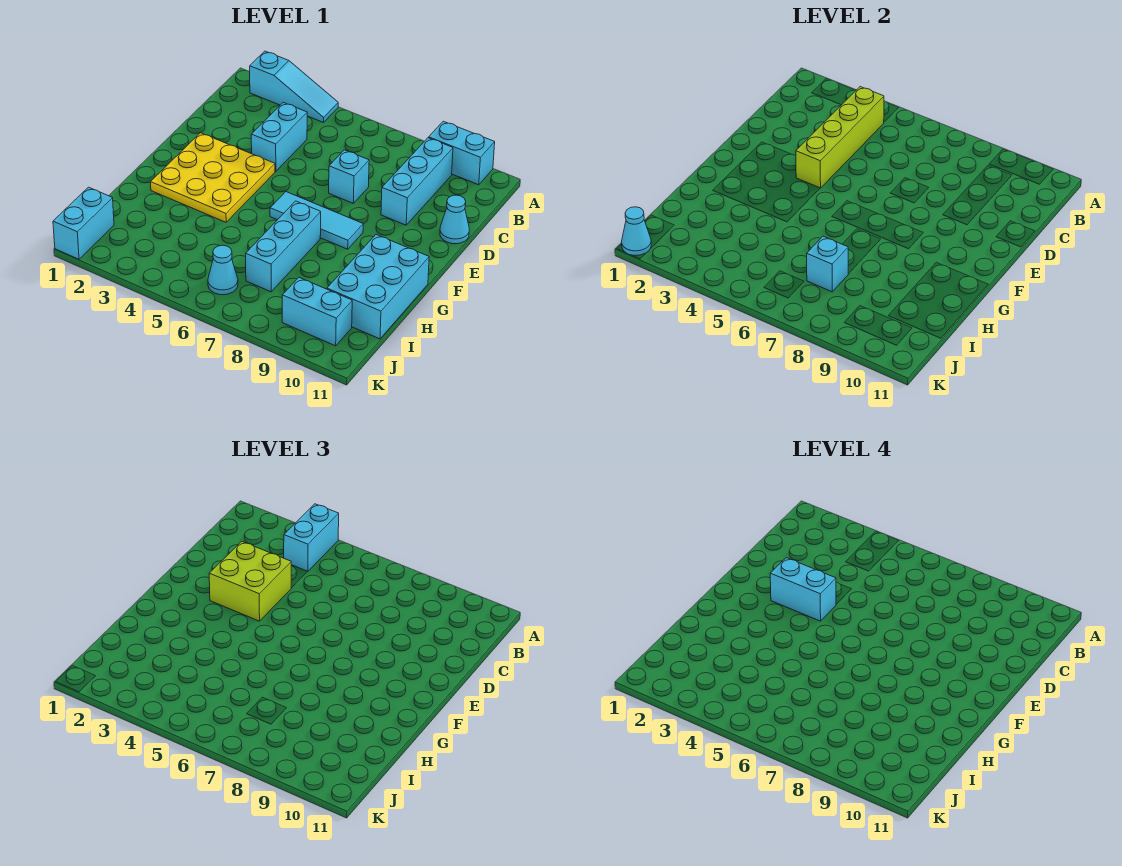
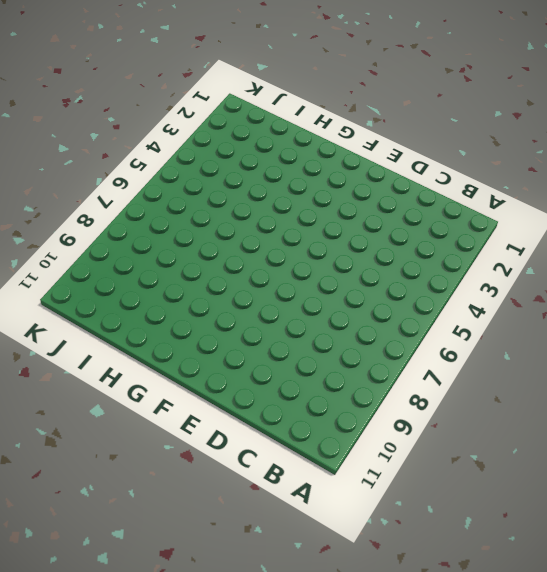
none -> cyan 1x3 slope [250,51,338,122]
none -> cyan 1x2 brick [429,121,495,185]
none -> cyan 1x3 brick [381,138,453,225]

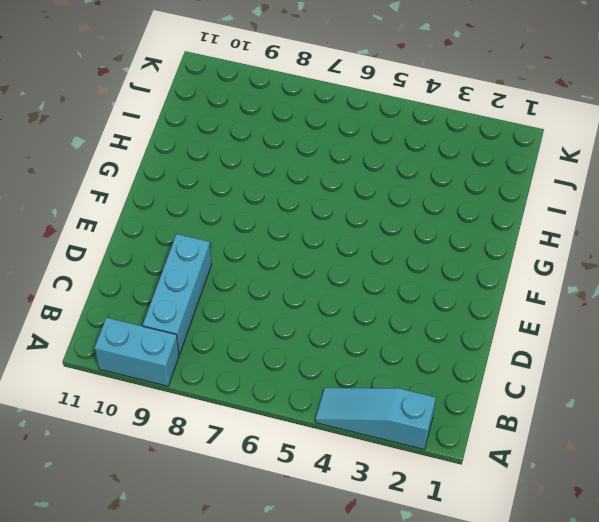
none -> cyan 1x2 brick [251,103,308,171]
none -> cyan 1x1 brick [329,150,369,203]
none -> cyan 1x1 cone [440,195,469,244]

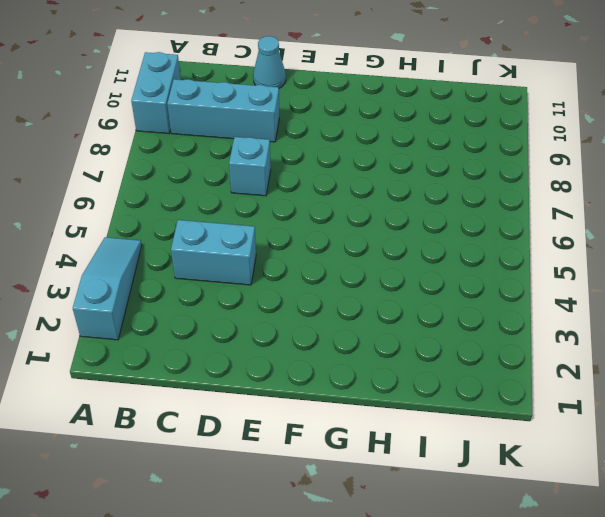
none -> yellow 3x3 plate [151,133,275,222]
none -> cyan 1x3 tile [270,192,363,249]
none -> cyan 1x3 brick [246,201,321,292]

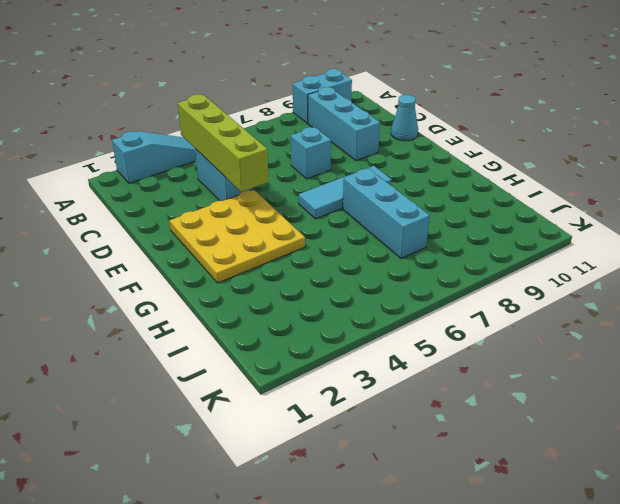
none -> cyan 2x3 brick [327,235,429,339]
none -> cyan 1x2 brick [53,187,114,259]
none -> cyan 1x1 cone [208,245,238,295]

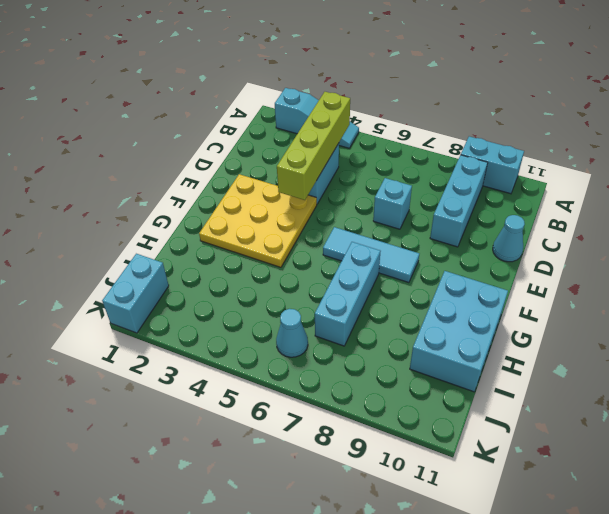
none -> cyan 1x2 brick [282,278,352,346]
none -> cyan 1x1 brick [807,236,848,292]
none -> cyan 1x1 cone [622,207,651,256]

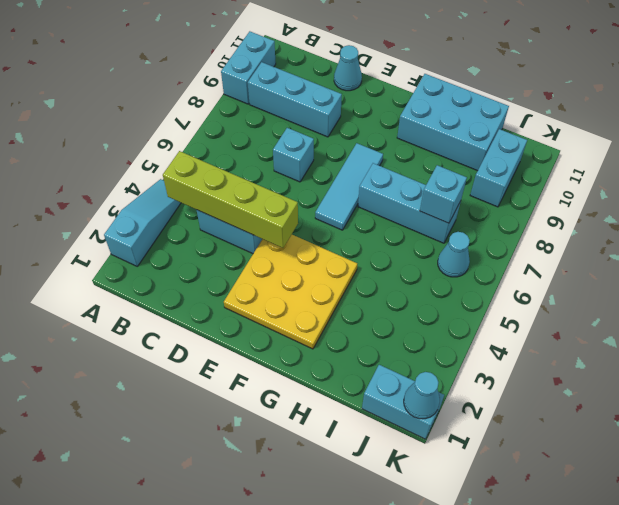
none -> cyan 1x2 brick [284,504,339,572]
none -> lime 2x2 brick [209,541,291,621]
none -> cyan 1x2 brick [770,558,836,621]

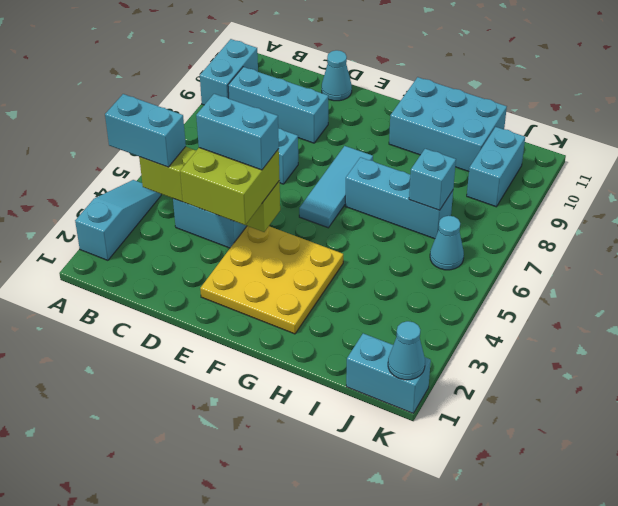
cyan 1x2 brick [196,94,279,170] -> cyan 1x2 brick turned to [770,558,836,621]

